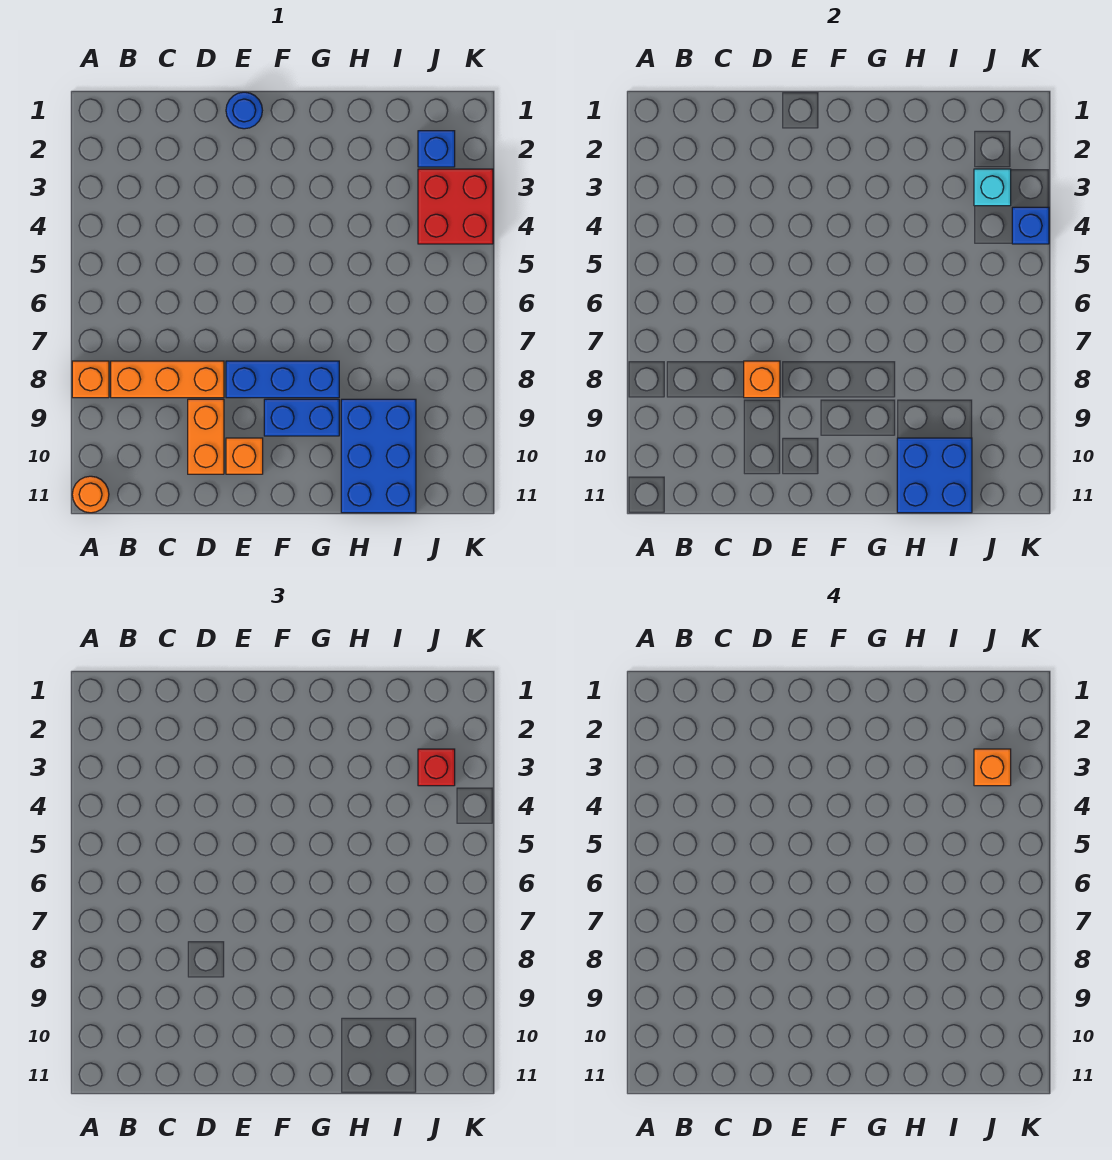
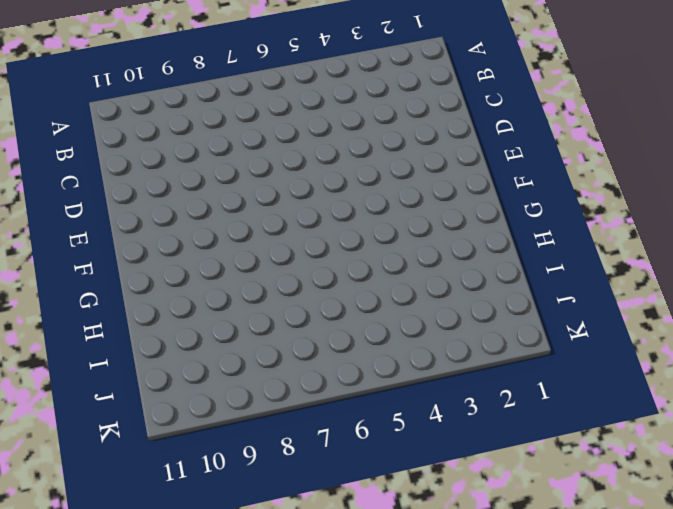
none -> orange 1x1 brick [72,361,109,398]
none -> orange 1x1 round brick [72,476,109,513]
none -> orange 1x3 brick [111,361,224,398]

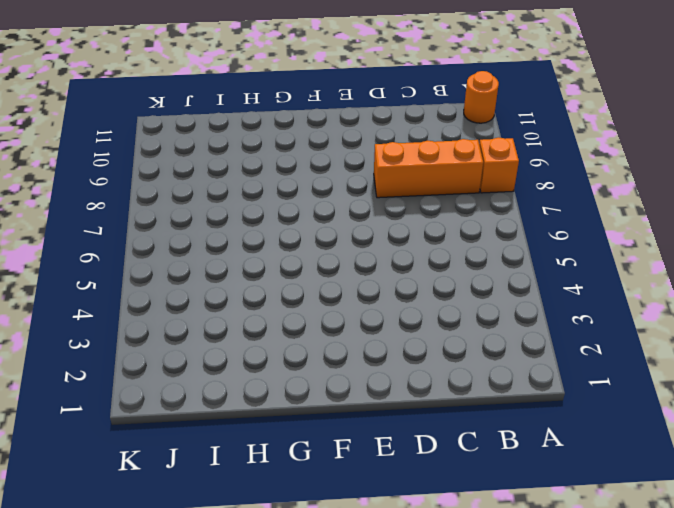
none -> orange 1x2 brick [188,399,224,474]
none -> blue 1x1 round brick [226,92,262,129]
none -> blue 1x3 brick [226,361,339,398]

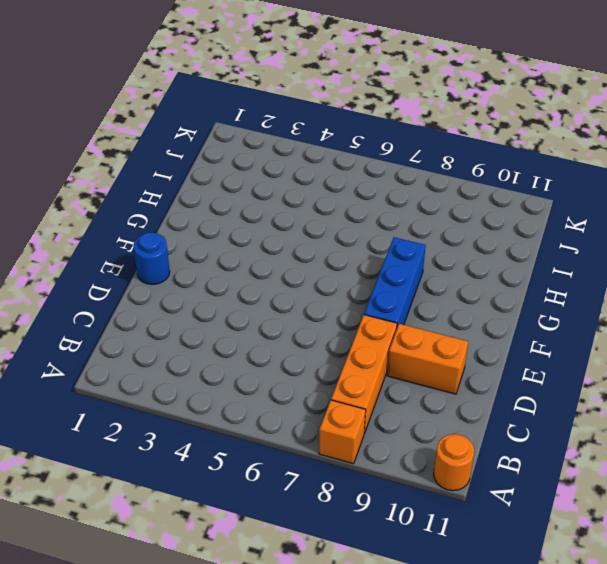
none -> orange 1x1 brick [226,438,263,474]
none -> blue 1x2 brick [264,399,339,436]
none -> blue 2x3 brick [341,399,416,513]

